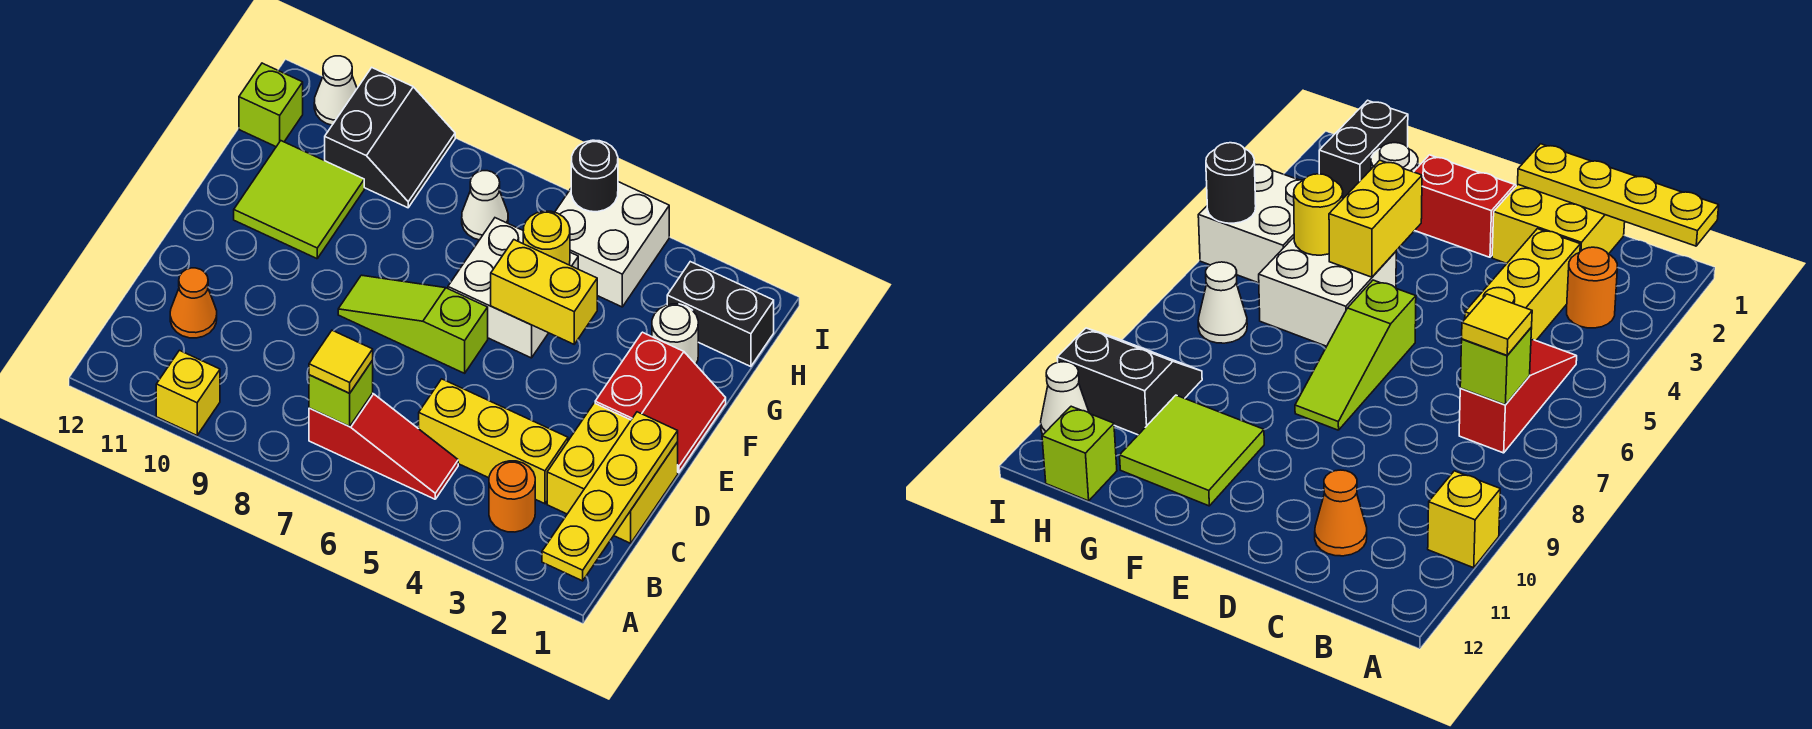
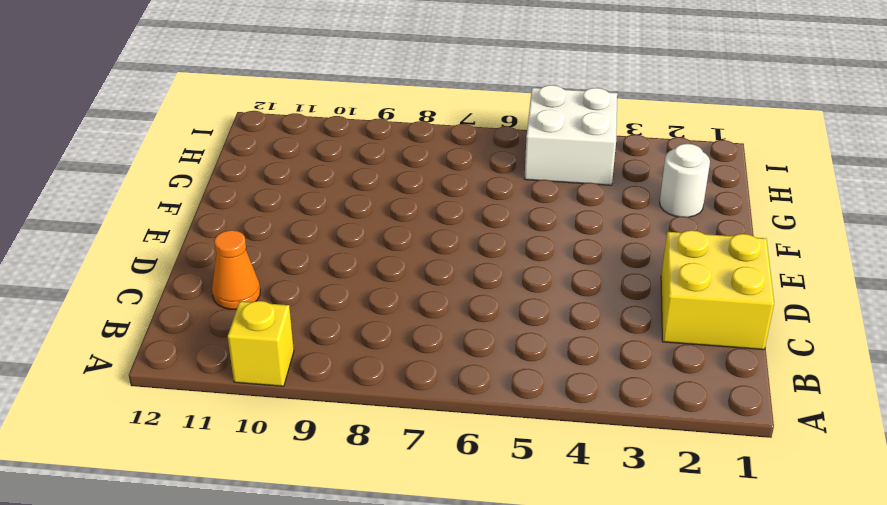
none -> orange 1x1 round brick [489,461,535,532]
none -> red 1x3 slope [309,393,458,499]
none -> yellow 1x3 brick [419,379,568,504]

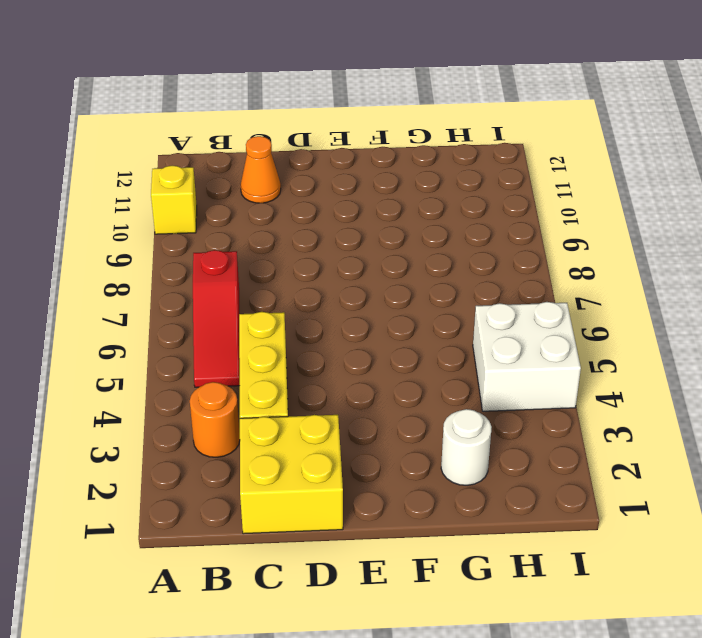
none -> red 2x2 slope [595,332,726,473]
none -> lime 1x3 slope [338,275,488,373]
none -> white 2x2 brick [448,218,578,358]

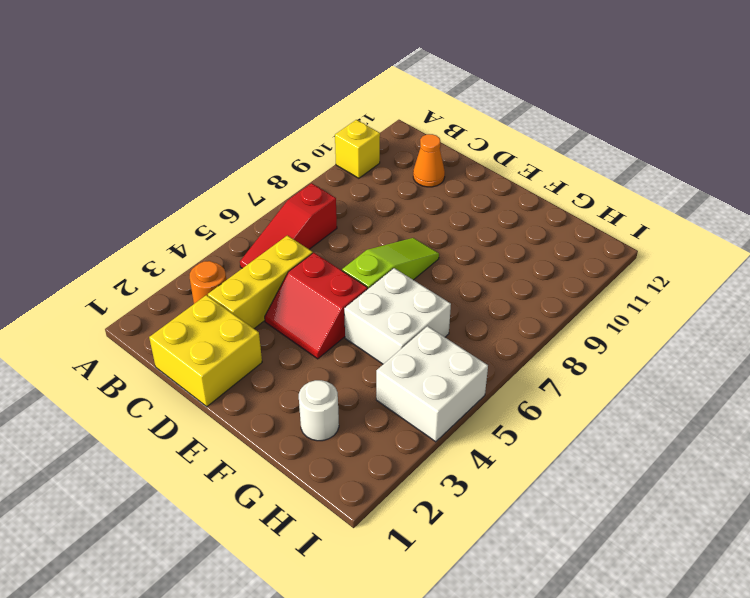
red 2x2 slope [265,253,368,359] -> red 2x2 slope moved to [595,332,726,473]
none -> lime 2x2 tile [234,141,364,259]
none -> black 1x2 brick [667,262,774,367]
none -> white 1x1 cone [462,171,508,240]

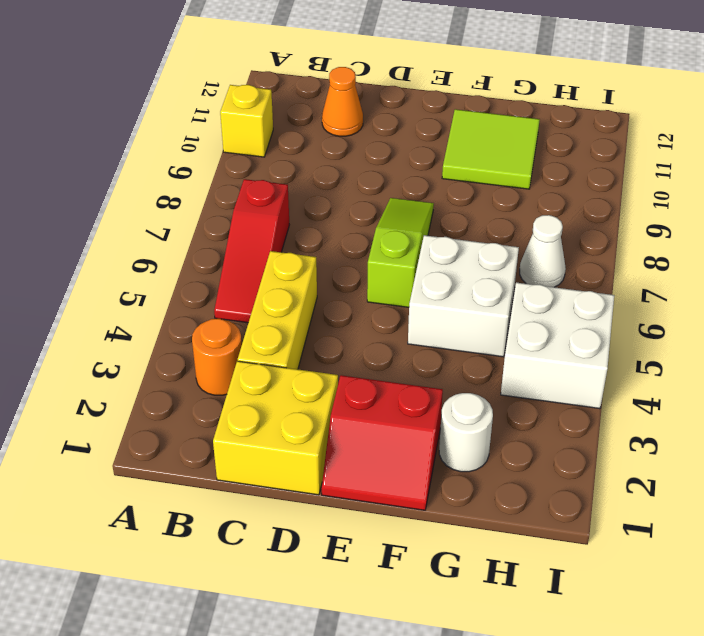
none -> black 1x2 brick [667,262,774,367]
none -> black 2x2 slope [325,68,455,208]
none -> lime 1x1 brick [239,63,303,147]

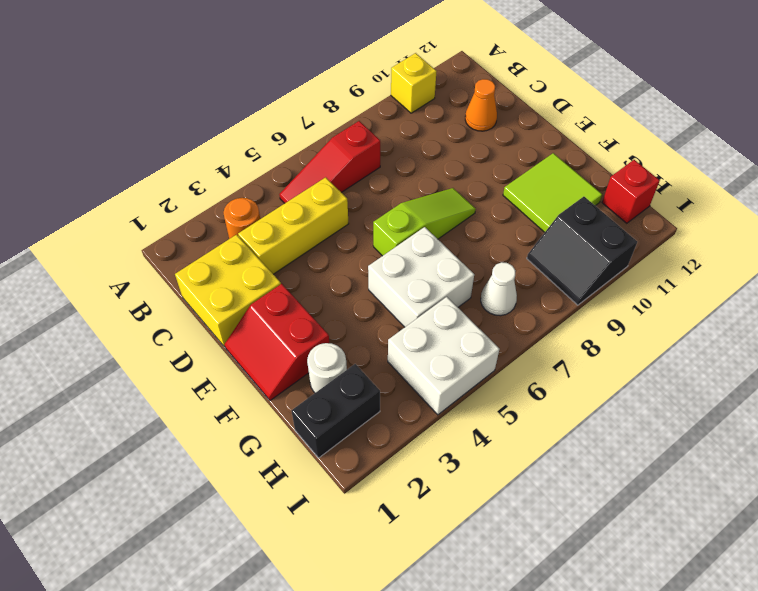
red 1x1 brick [602,160,660,223] -> lime 1x1 brick [239,63,303,147]
none -> white 1x1 cone [314,56,357,125]
none -> yellow 1x4 plate [542,412,678,581]
none -> lime 1x1 brick [309,360,373,427]

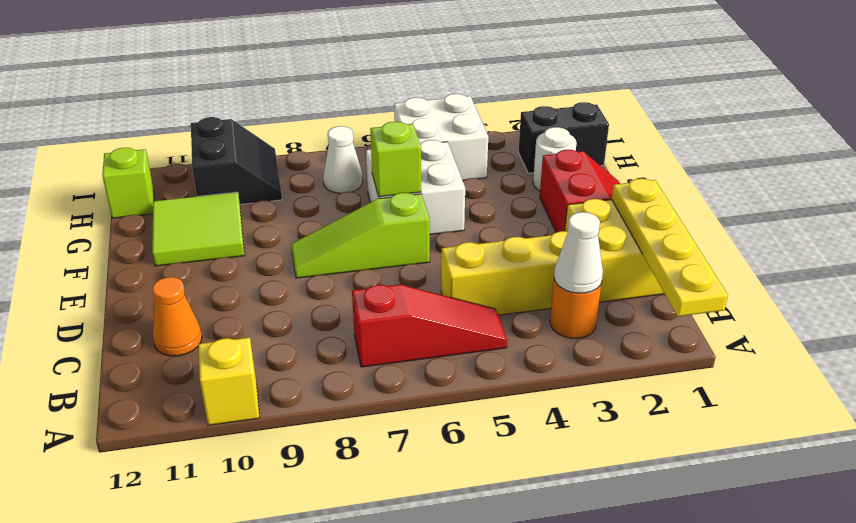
white 1x1 cone [554,212,603,293] -> white 1x1 cone moved to [314,56,357,125]
lime 1x1 brick [370,122,421,197] -> lime 1x1 brick moved to [309,360,373,427]
none -> yellow 1x2 brick [491,240,597,344]
none -> yellow 1x1 round brick [523,211,570,265]
none -> black 1x1 round brick [571,140,618,212]

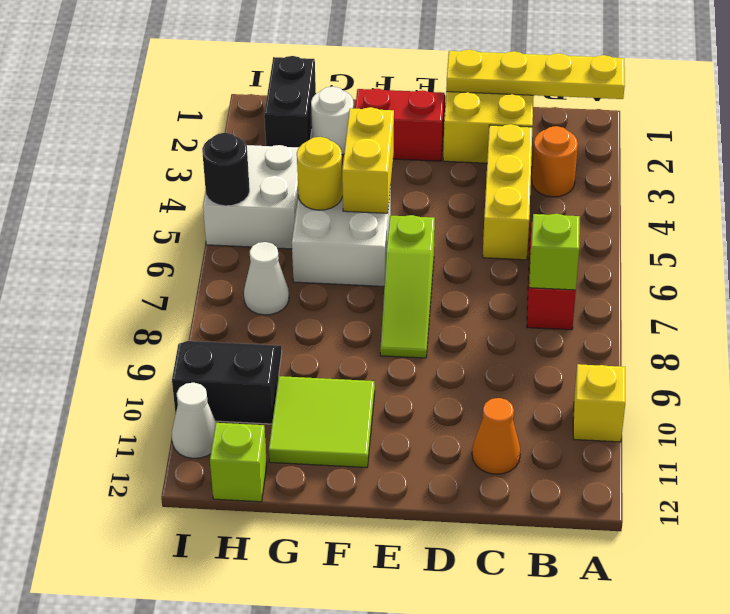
none -> yellow 1x1 tile [309,330,373,393]

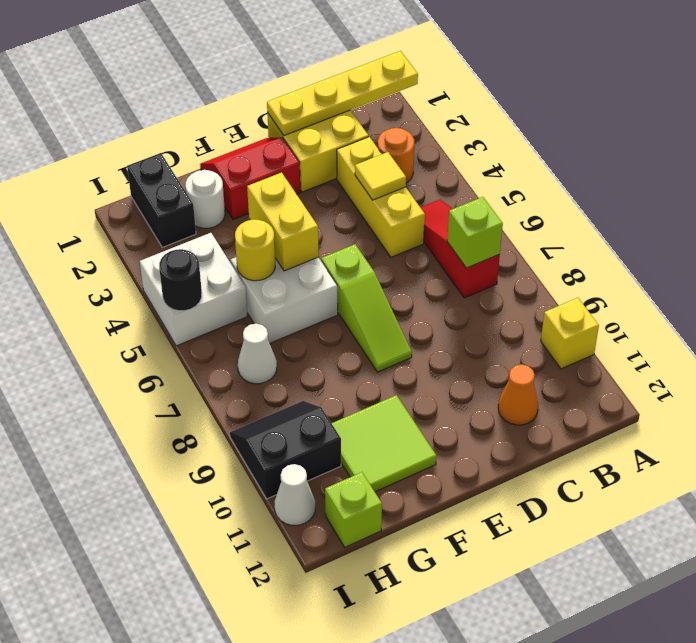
yellow 1x1 tile [355,152,406,200] -> yellow 1x1 tile moved to [309,330,373,393]

